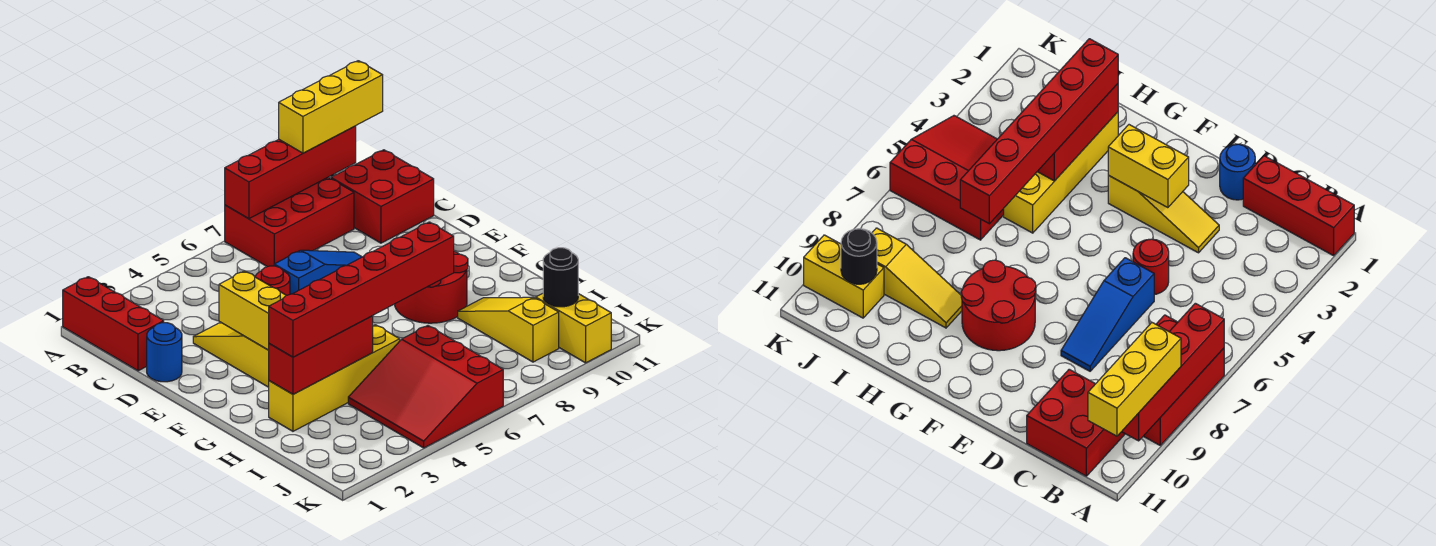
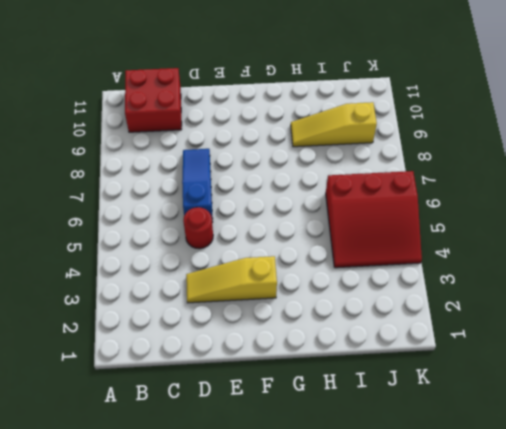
none -> red 1x3 brick [63,277,164,371]
none -> red 2x3 brick [225,177,354,267]
none -> blue 1x1 round brick [147,323,182,382]

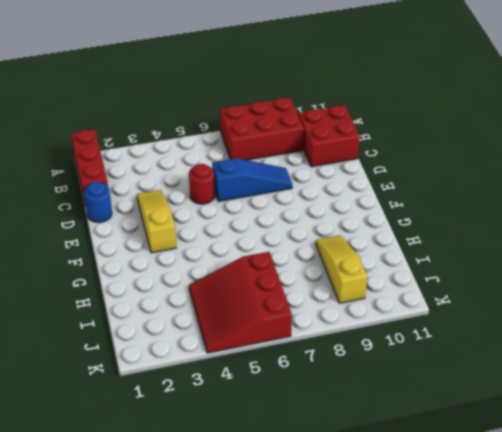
none -> red 2x2 round brick [395,251,468,323]
none -> yellow 1x4 brick [269,325,400,431]
none -> yellow 1x2 brick [536,294,611,363]

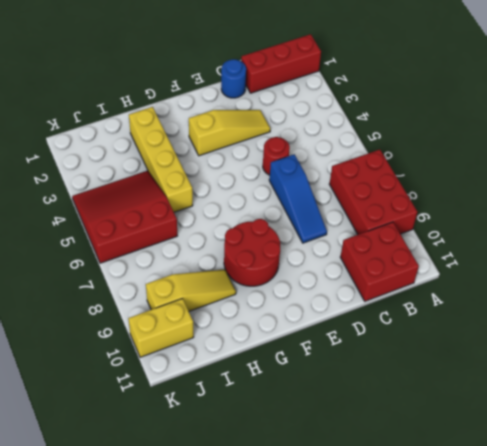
none -> red 1x4 brick [225,126,356,219]
none -> yellow 1x2 brick [219,271,286,350]
none -> red 1x3 brick [268,316,373,394]

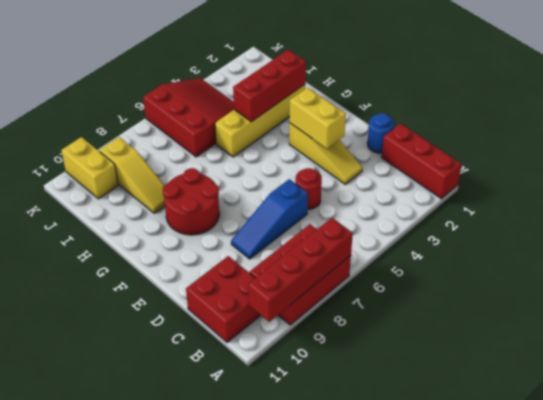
none -> black 1x1 round brick [543,248,578,307]
none -> yellow 1x3 brick [279,61,383,153]
none -> red 1x6 brick [269,222,454,357]

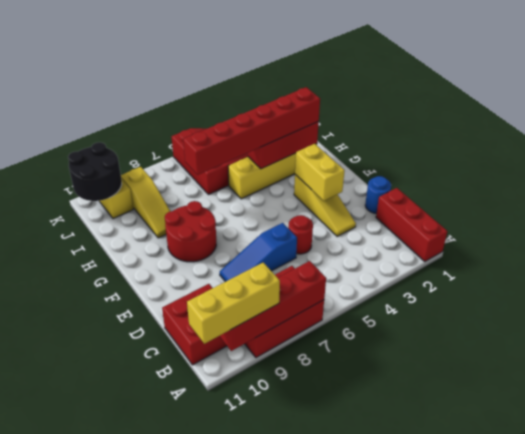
black 2x2 round brick [68,142,122,201] -> black 1x1 round brick [543,248,578,307]

